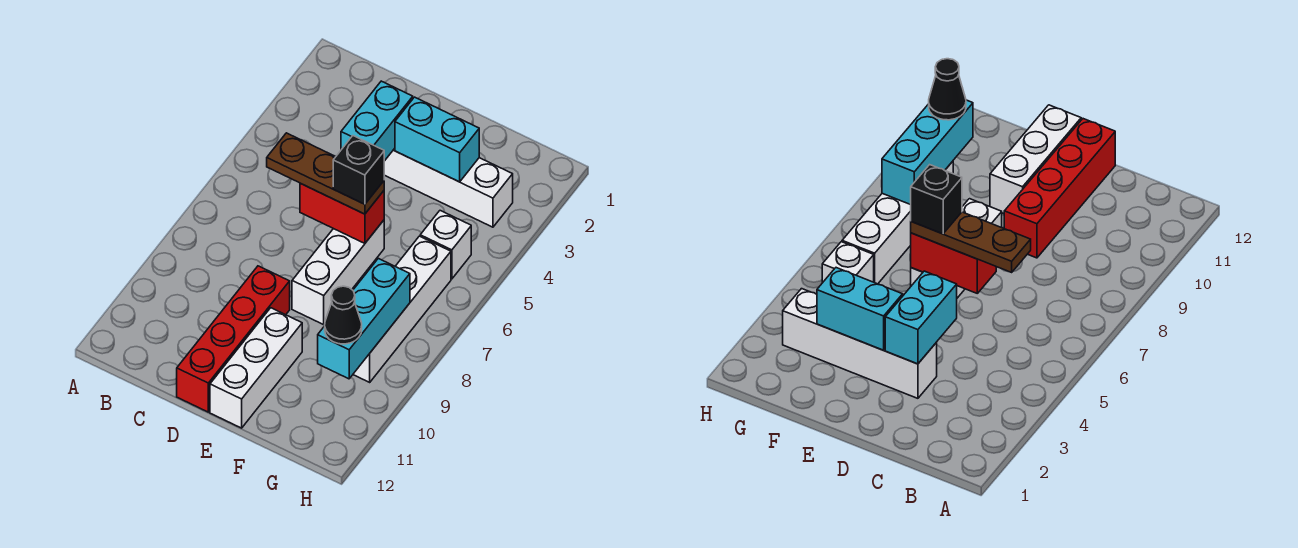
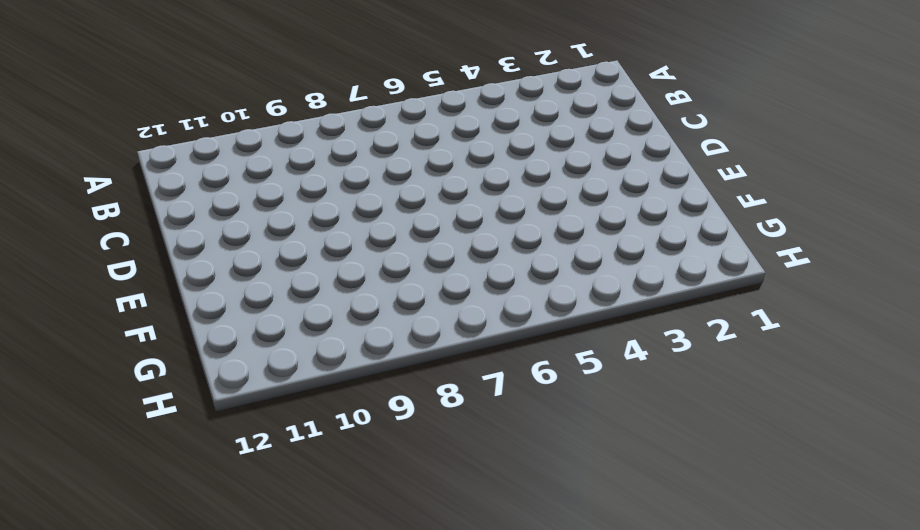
none -> white 1x4 brick [384,148,513,227]
none -> red 1x4 brick [177,266,290,412]
none -> white 1x3 brick [292,220,384,325]

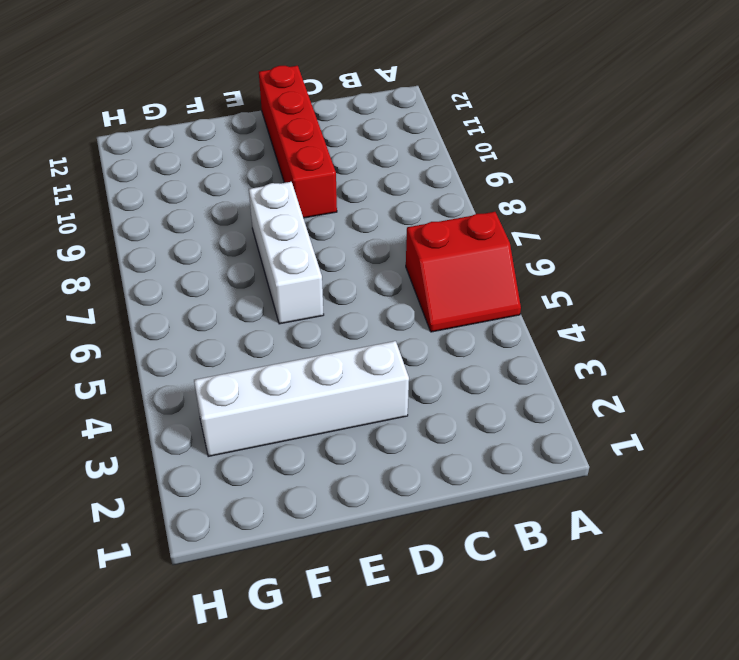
red 2x2 slope [406,212,521,332] -> none
none -> white 1x3 brick [210,308,302,428]
none -> white 1x1 brick [420,211,471,279]
none -> white 1x4 brick [353,236,451,382]

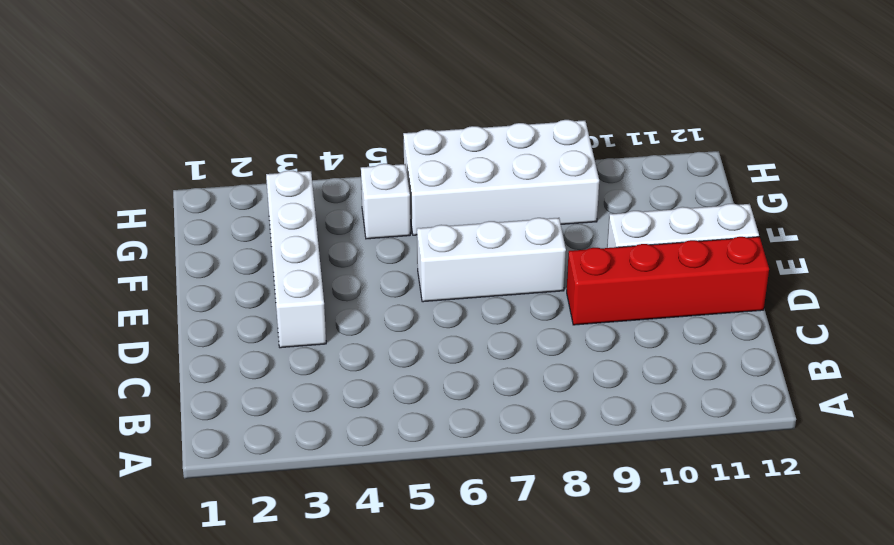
white 2x4 brick [403,120,599,235] -> white 1x4 brick [353,236,451,382]
none -> cyan 1x2 brick [341,81,413,161]
none -> red 1x2 brick [300,183,384,243]
none -> cyan 1x2 brick [395,97,479,182]

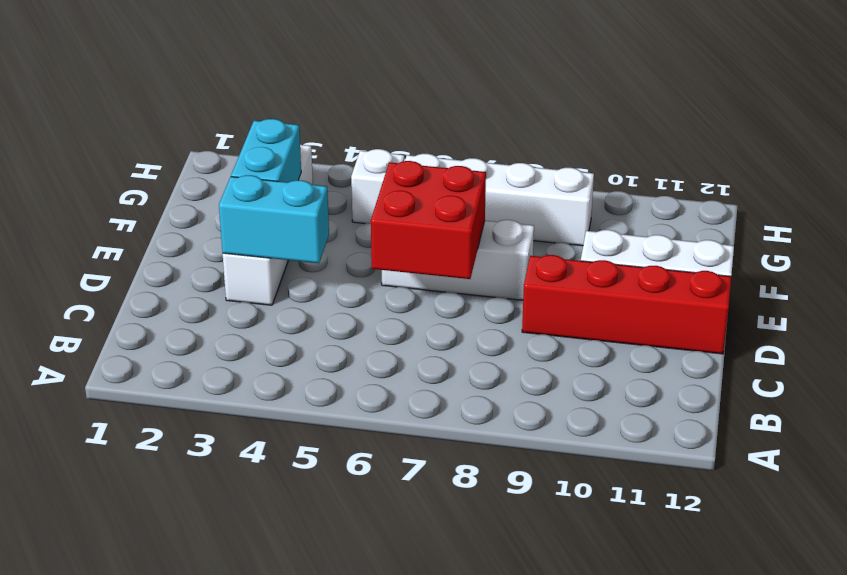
red 2x2 brick [371,161,486,279] -> red 1x2 brick [300,183,384,243]
none -> cyan 1x3 brick [318,258,410,379]
none -> brown 1x3 plate [267,133,384,214]
none -> black 1x1 cone [325,286,362,344]

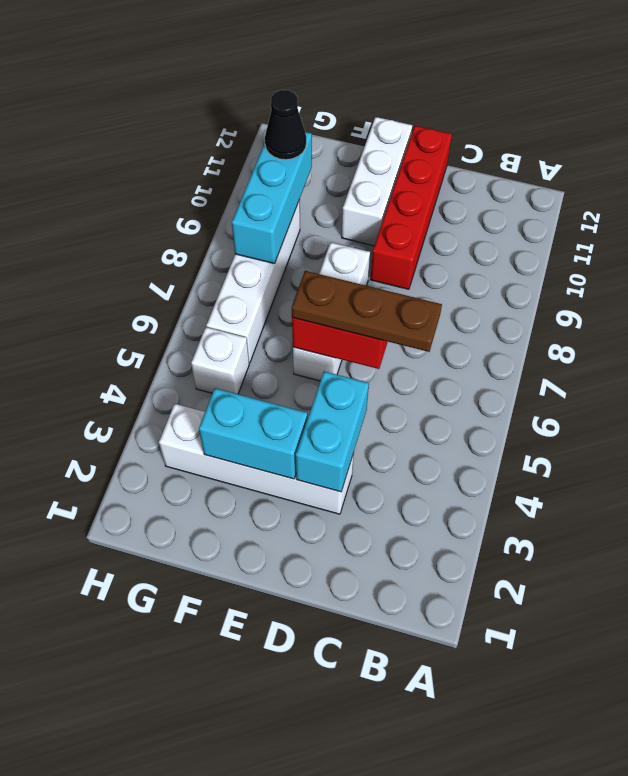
none -> black 1x1 brick [333,136,384,204]

